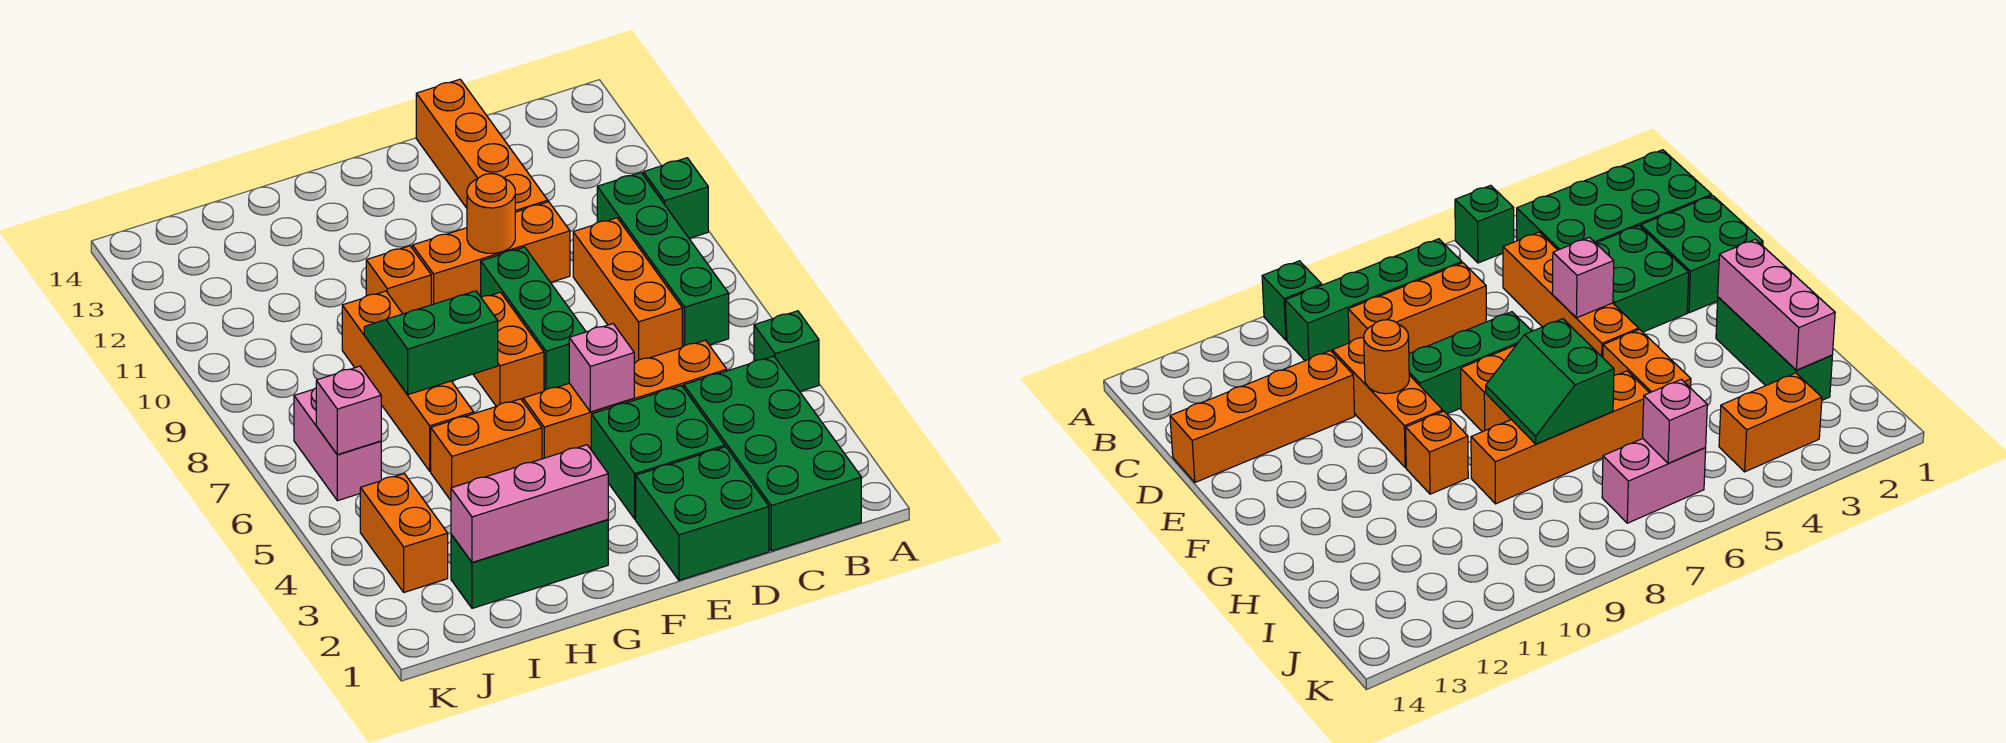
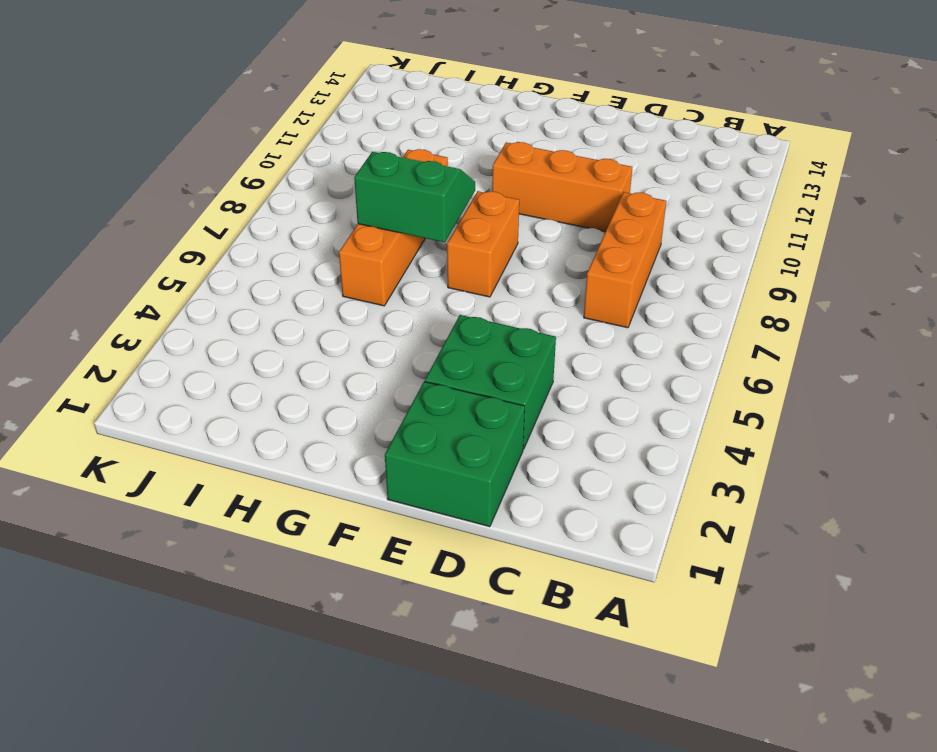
none -> green 1x1 brick [754,311,819,391]
none -> green 1x1 brick [643,158,708,238]
none -> green 2x4 brick [684,356,861,551]

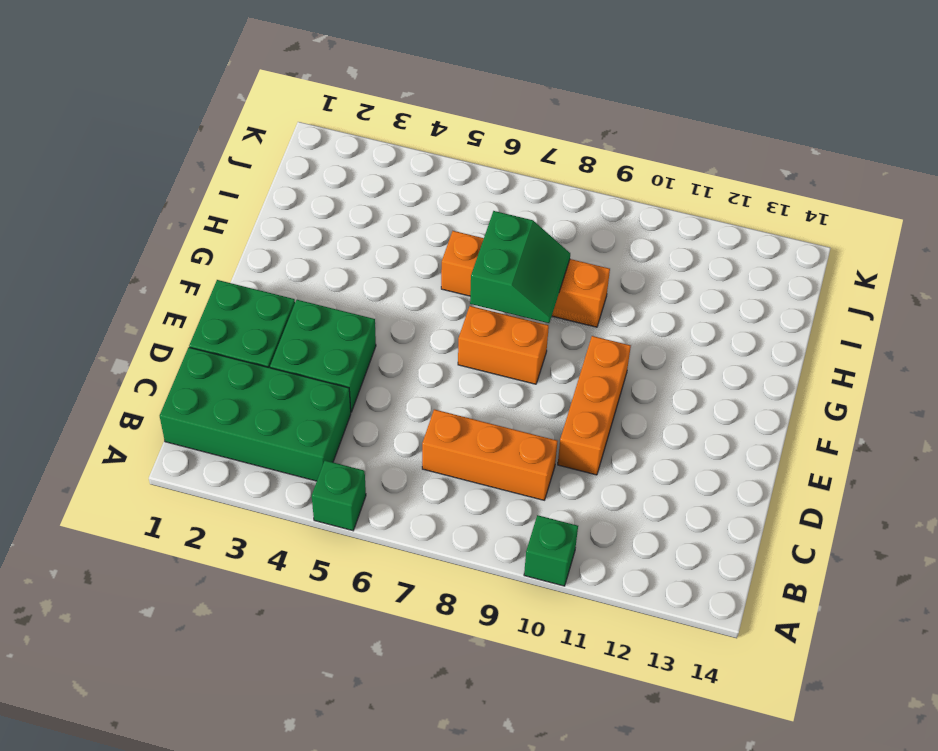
none -> green 1x4 brick [597,173,729,347]
none -> orange 1x4 brick [523,340,727,459]
none -> orange 1x4 brick [416,79,548,212]

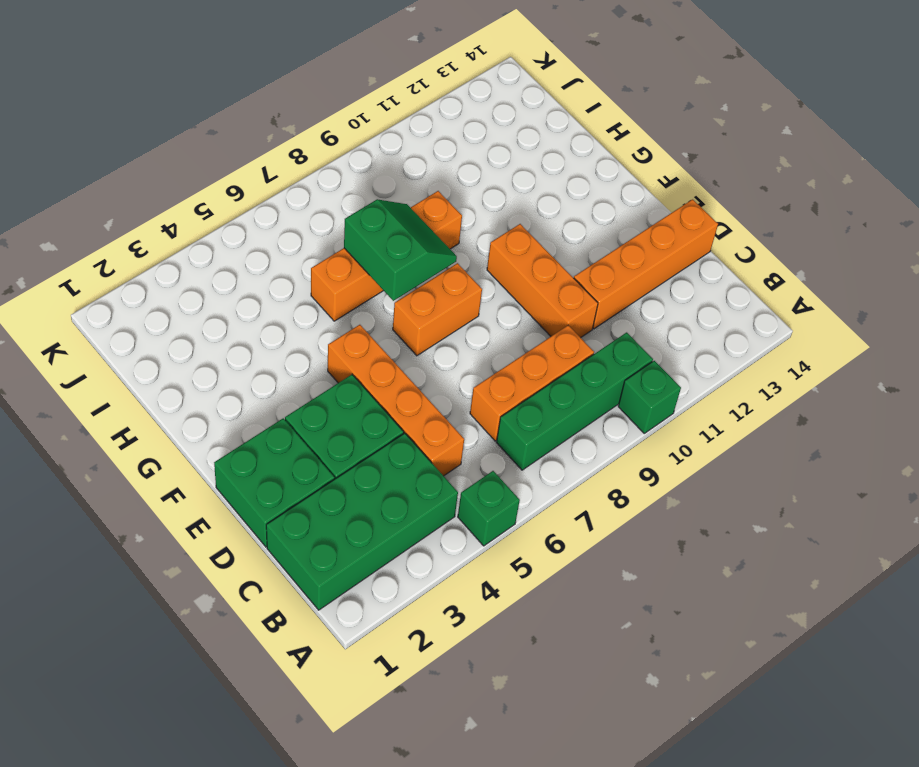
none -> green 1x3 brick [481,247,586,391]
none -> green 1x3 brick [451,520,608,608]
none -> orange 1x2 brick [431,399,542,500]

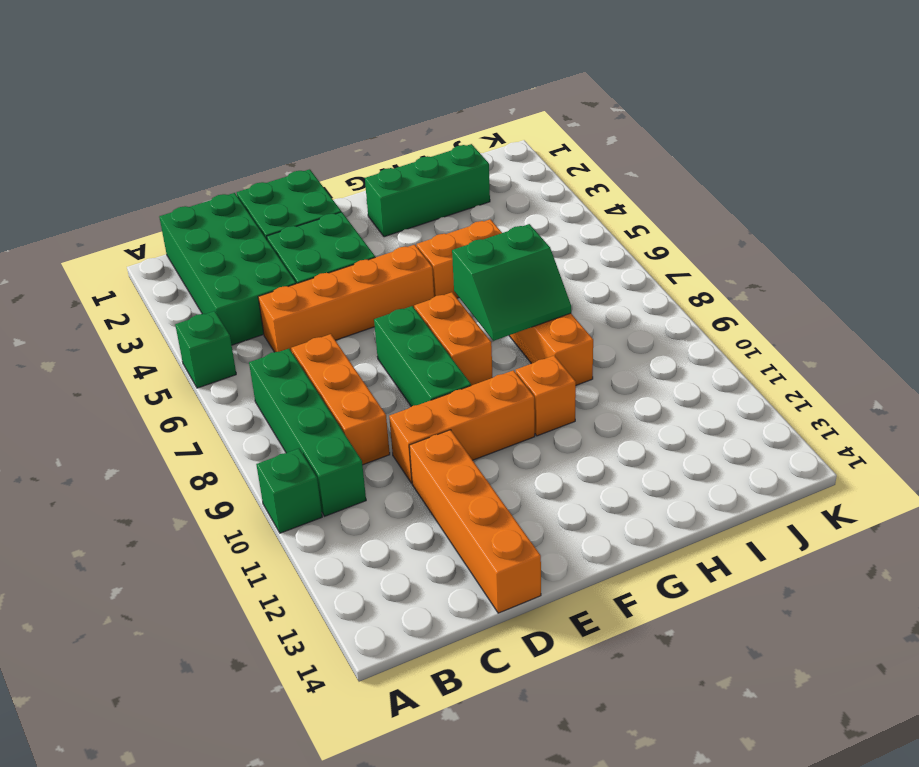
none -> orange 1x2 brick [360,474,448,592]
none -> pink 1x2 brick [294,388,381,501]
none -> pink 1x1 brick [569,324,634,412]

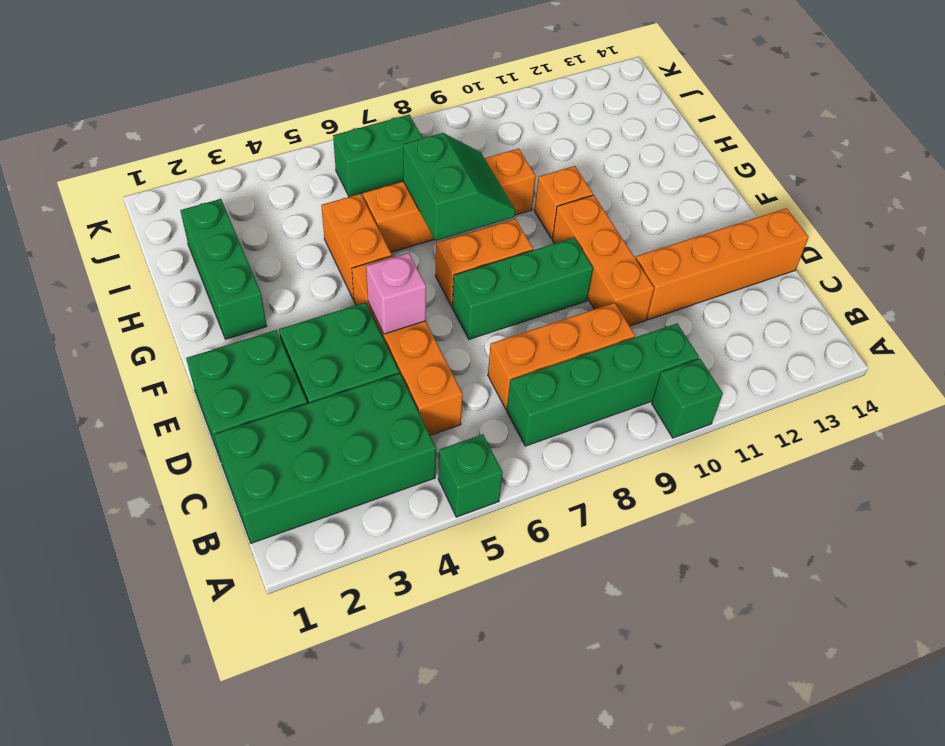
green 1x2 brick [333,115,422,197] -> pink 1x2 brick [294,388,381,501]
none -> orange 1x2 brick [360,474,448,592]
none -> orange 1x1 round brick [467,174,515,253]
none -> pink 1x3 brick [451,445,608,562]

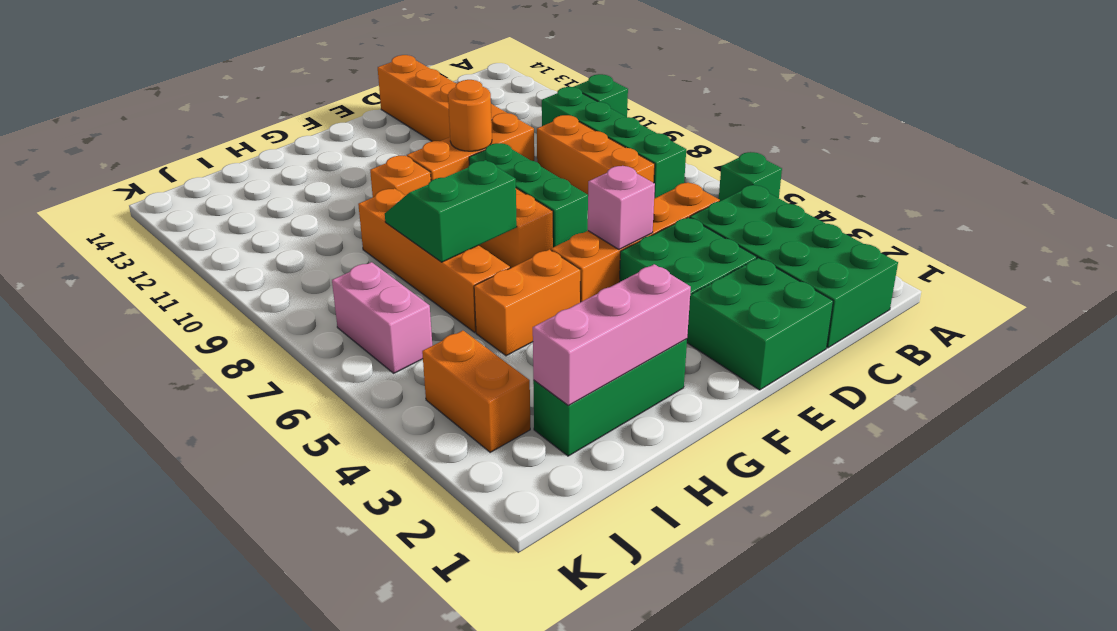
none -> pink 1x1 brick [316,366,381,455]

